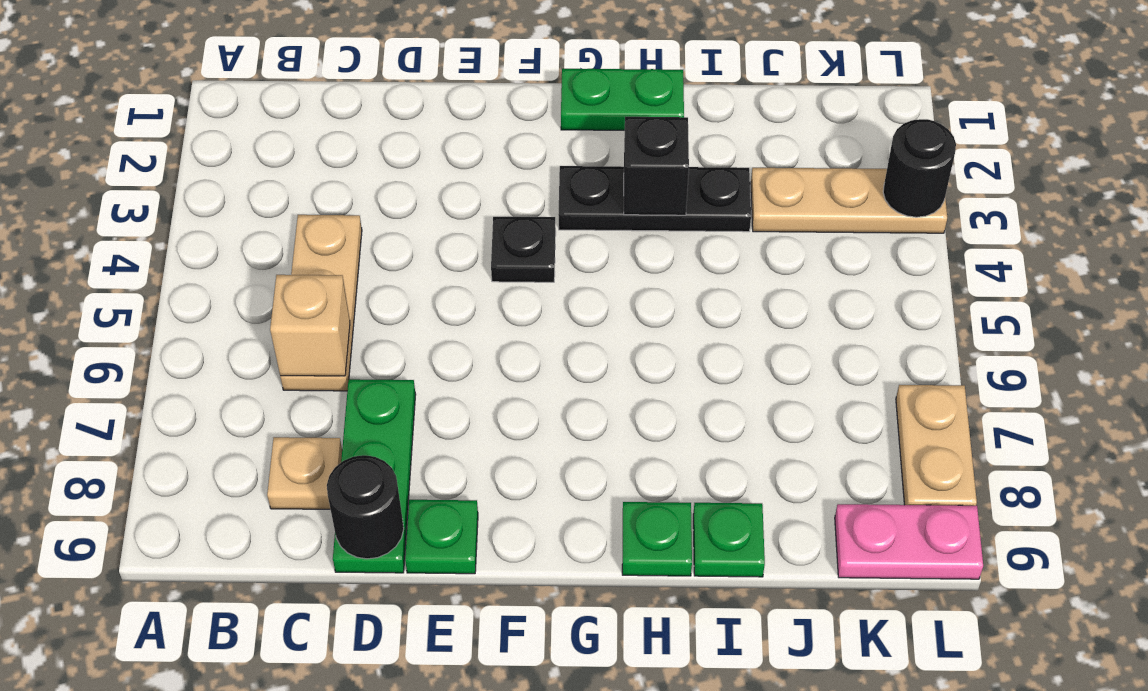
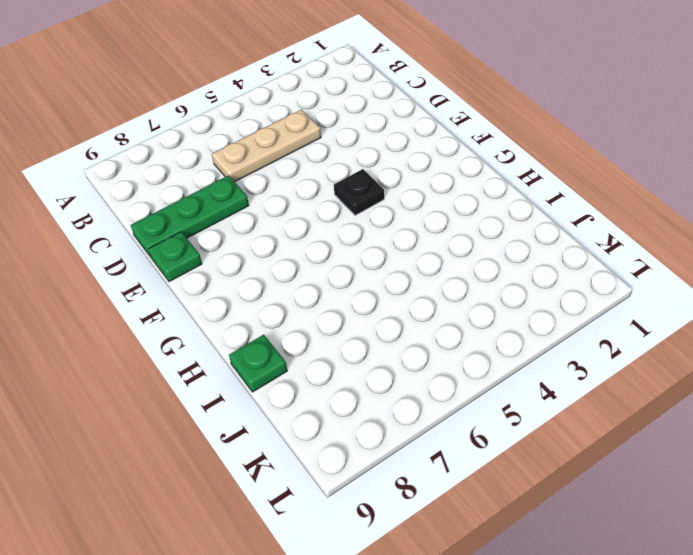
none -> tan 1x1 plate [267,437,342,509]
none -> green 1x2 plate [561,69,684,130]
none -> black 1x3 plate [558,166,751,232]

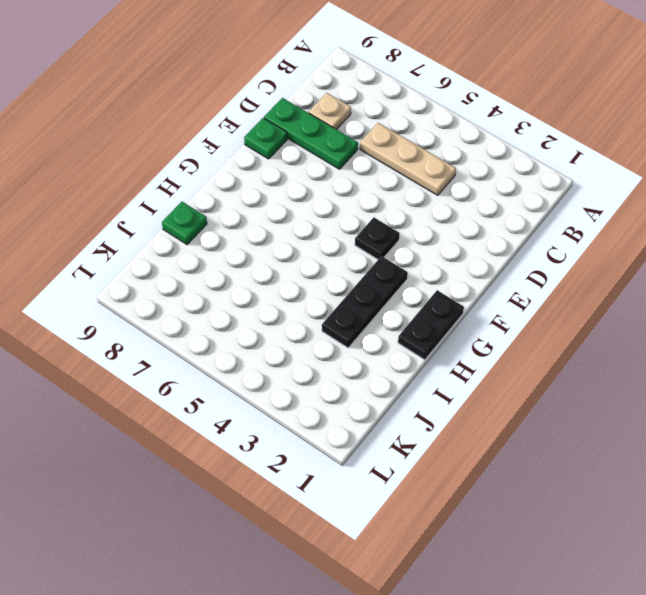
black 1x2 plate [398,290,464,360] -> green 1x2 plate [561,69,684,130]
none -> green 1x1 plate [622,502,692,576]
none -> tan 1x3 plate [751,168,947,233]
none -> pink 1x2 plate [835,504,983,579]

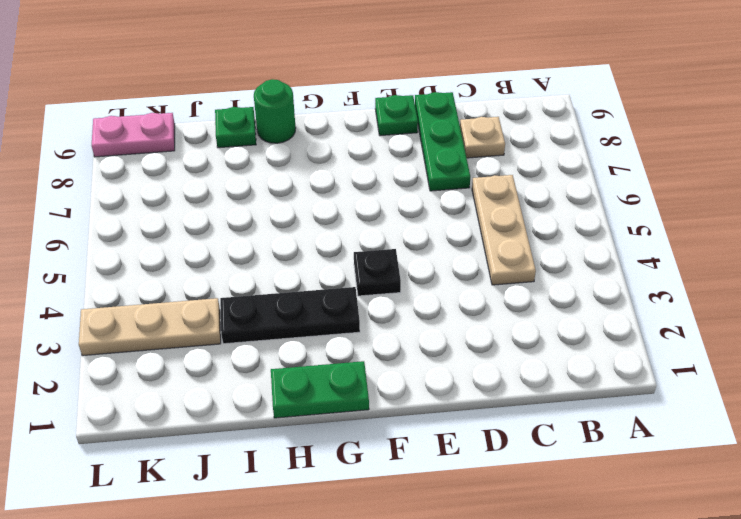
green 1x1 round brick [254,79,296,143] -> green 1x1 plate [622,502,692,576]
none -> tan 1x2 plate [896,385,977,506]
none -> tan 1x1 brick [270,275,350,376]
none -> black 1x1 round brick [327,455,404,559]

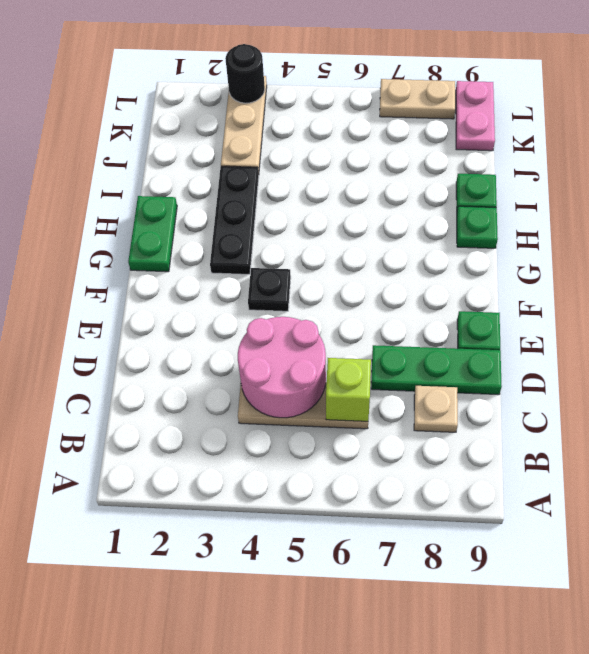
pink 2x2 round brick [238,317,326,418] -> none
lime 1x1 brick [326,358,371,421] -> tan 1x1 brick [270,275,350,376]
none -> black 1x1 round brick [327,455,404,559]
none -> black 1x1 brick [624,117,689,215]

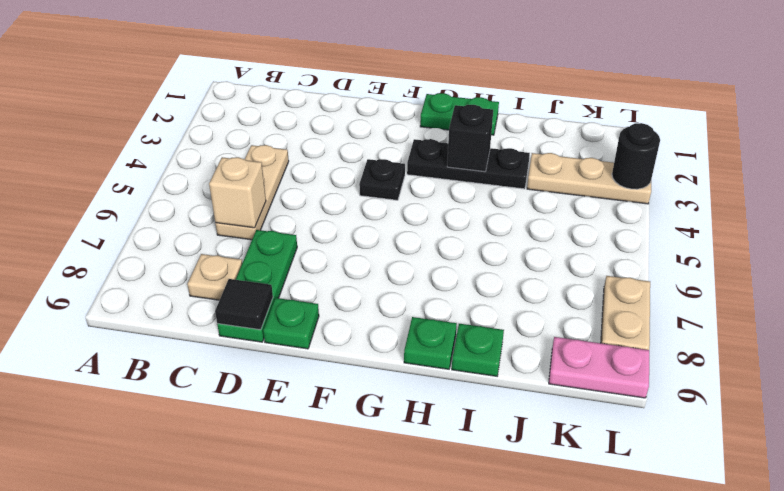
black 1x1 tile [215,279,273,330] -> black 1x1 round brick [327,455,404,559]

